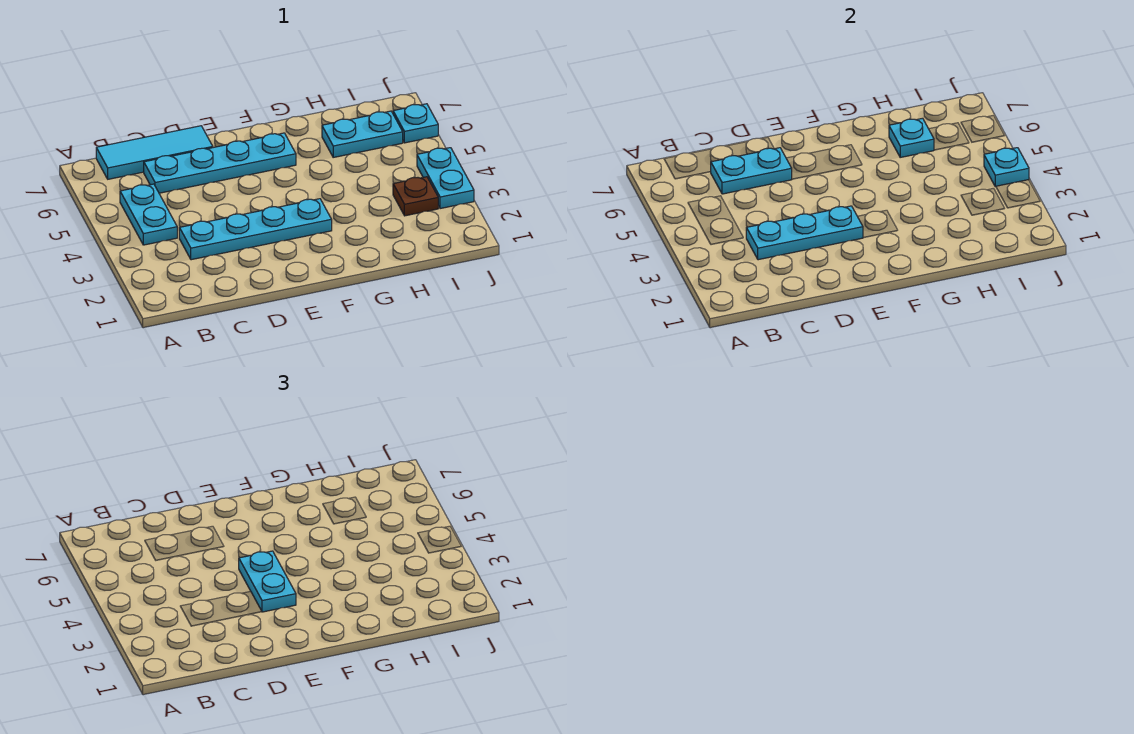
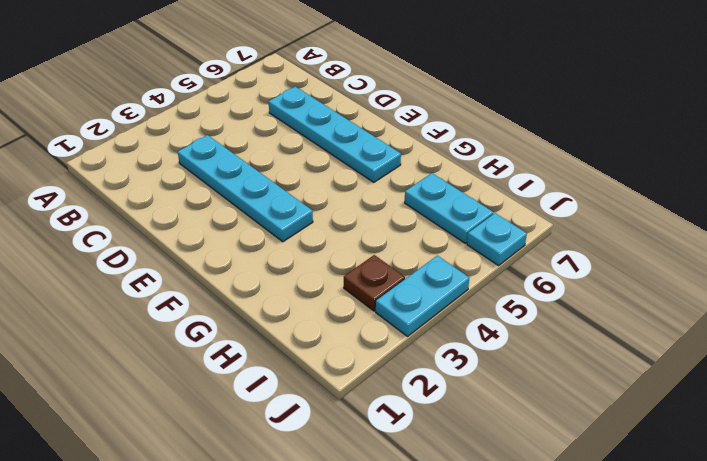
none -> cyan 1x2 plate [120,184,177,245]
none -> cyan 1x3 tile [96,126,213,179]
none -> cyan 1x3 plate [746,206,863,260]

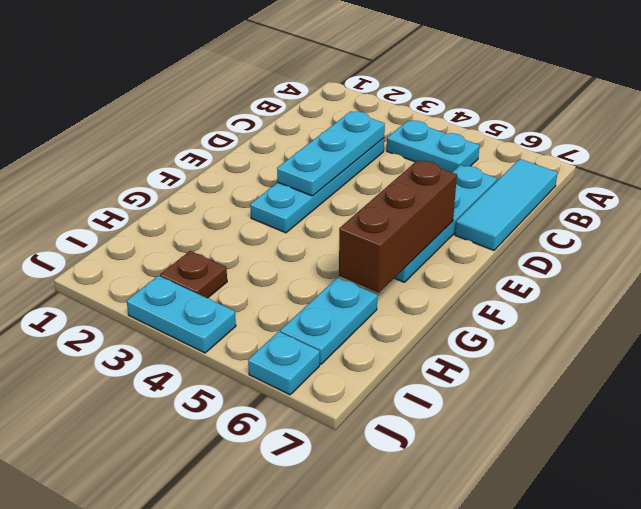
brown 1x3 brick [339,160,457,293] -> none
none -> cyan 1x2 plate [711,148,792,194]
none -> cyan 1x1 plate [889,118,934,157]
none -> cyan 1x1 plate [984,148,1029,187]

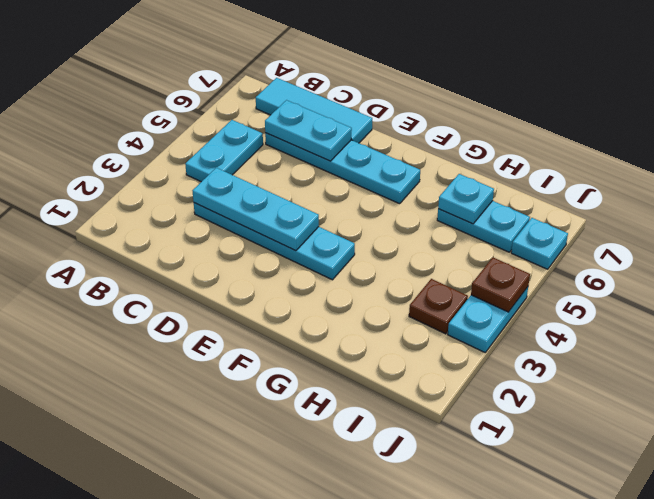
brown 1x1 plate [471,257,530,312] -> cyan 1x1 plate [984,148,1029,187]
none -> cyan 1x2 plate [239,551,296,612]

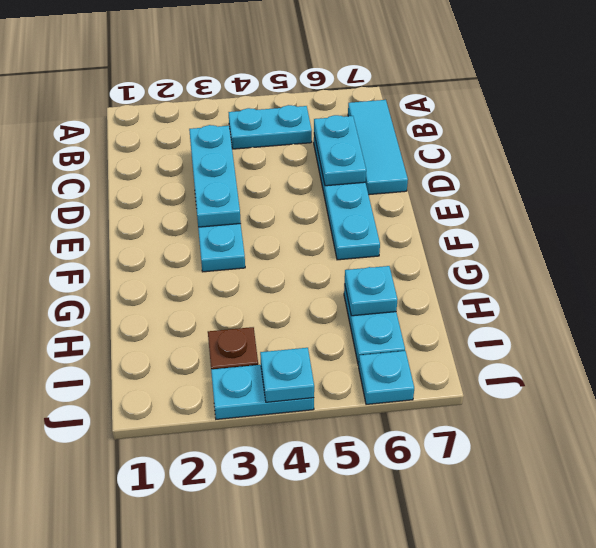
none -> cyan 1x2 plate [239,551,296,612]

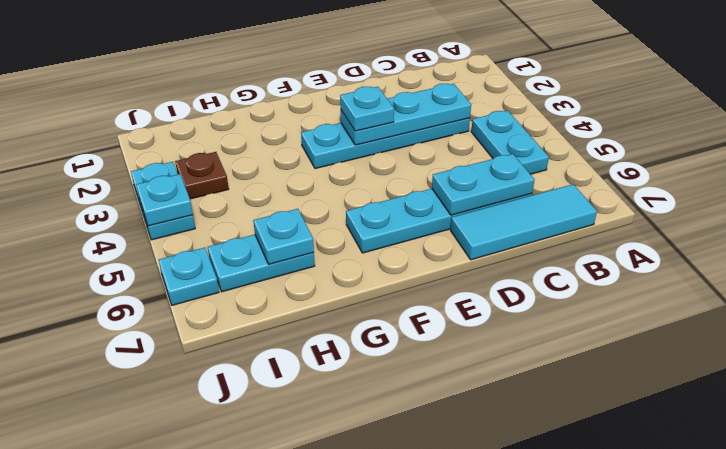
cyan 1x1 plate [340,87,394,131] -> cyan 1x2 plate [239,551,296,612]

